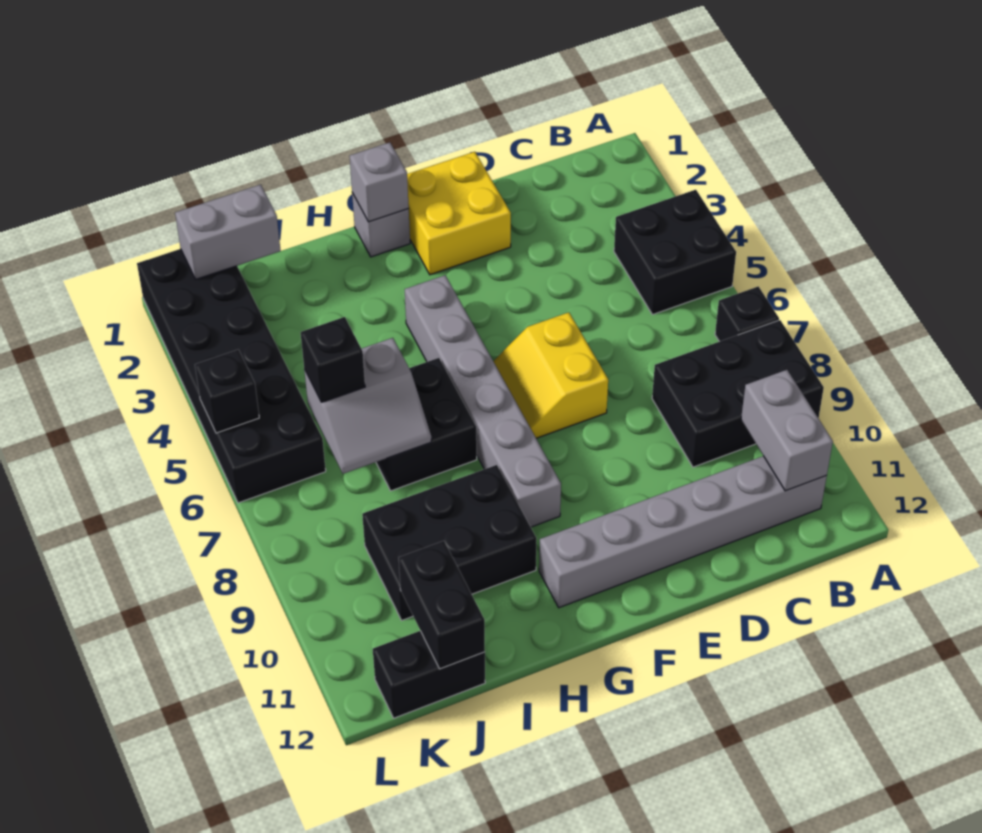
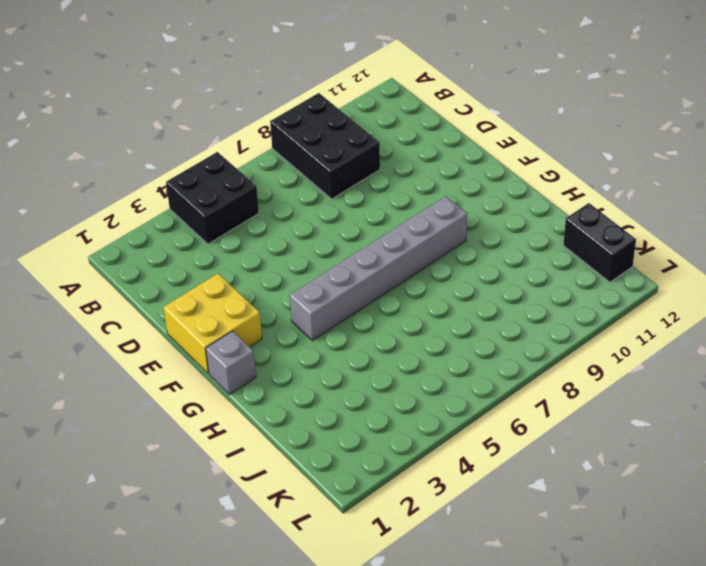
none -> black 1x1 brick [715,286,779,342]
none -> grey 1x6 brick [539,456,827,608]
none -> yellow 2x2 slope [493,312,608,438]

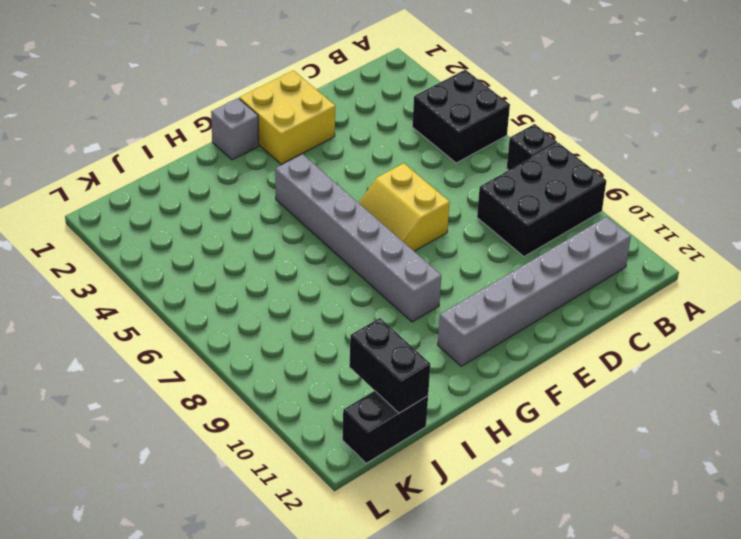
none -> black 2x2 brick [376,358,477,491]
none -> black 2x3 brick [362,465,537,620]
none -> black 2x6 brick [137,249,326,503]

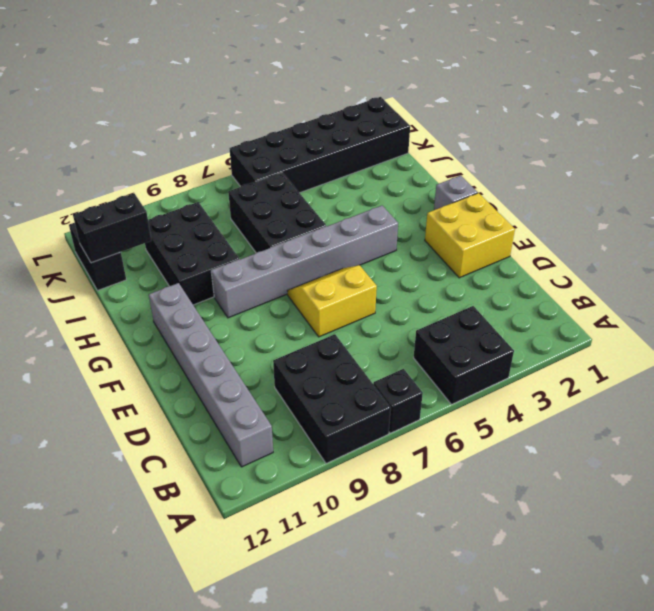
black 2x3 brick [228,172,326,253] -> black 2x2 brick [376,358,477,491]
none -> grey 1x2 brick [741,370,833,491]
none -> grey 1x1 brick [350,142,409,222]
none -> grey 2x2 slope [304,338,431,474]

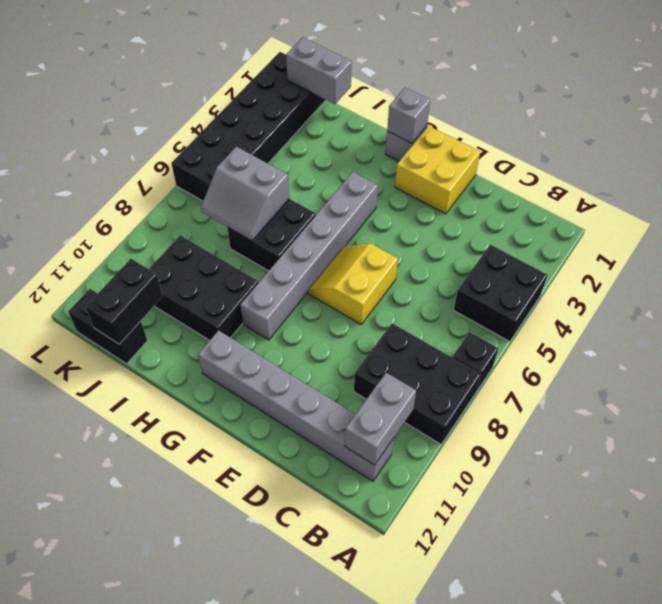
none -> black 1x1 brick [195,350,259,433]
none -> black 1x1 brick [301,317,365,402]

